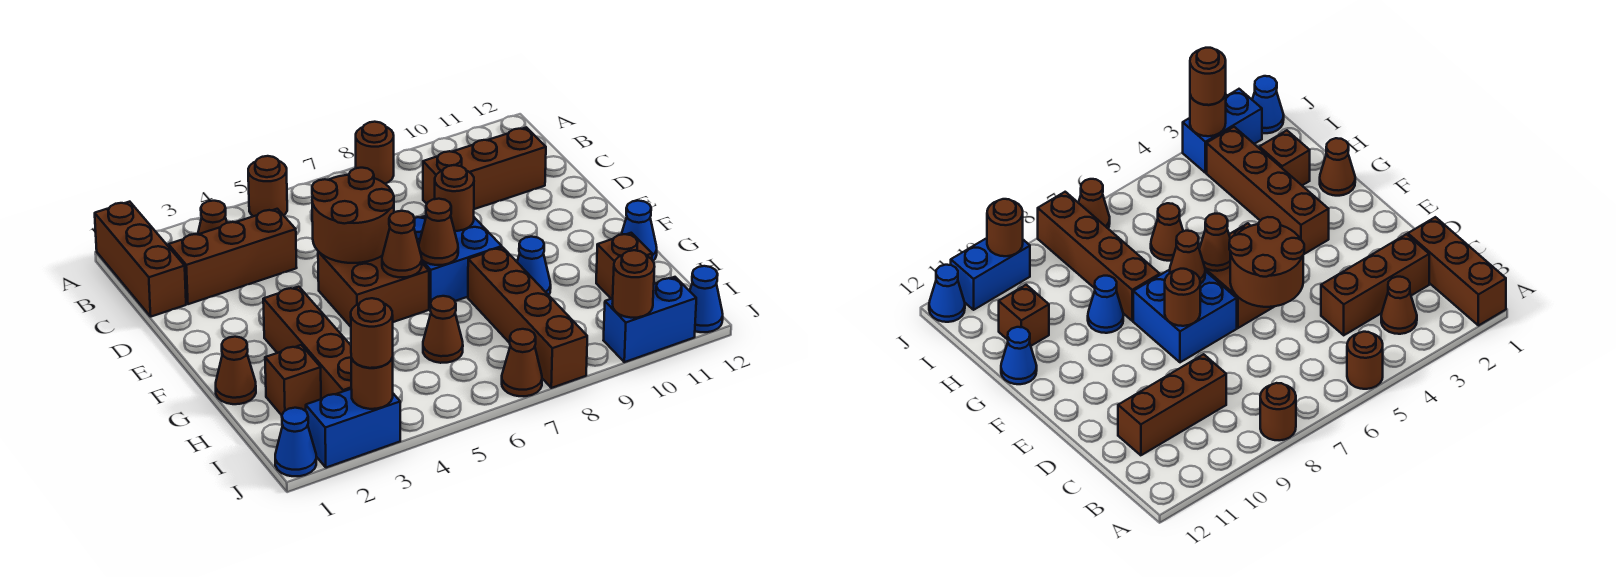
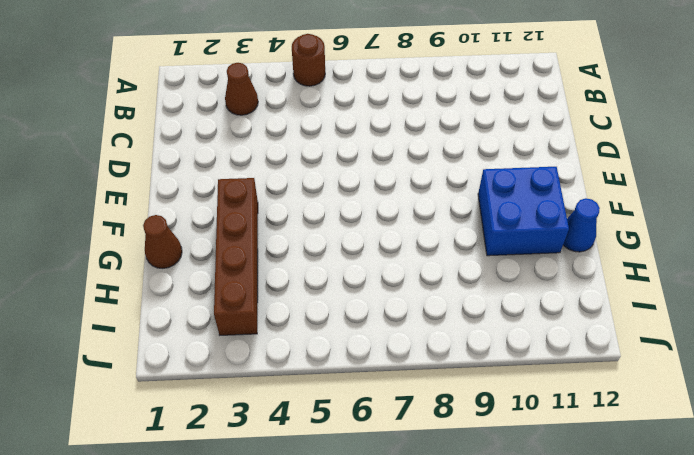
blue 2x2 brick [478,167,569,256] -> blue 2x2 brick moved to [414,216,502,308]
none -> brown 1x3 brick [95,202,186,317]
none -> brown 1x1 round brick [356,122,394,184]
none -> brown 1x3 brick [169,209,297,304]

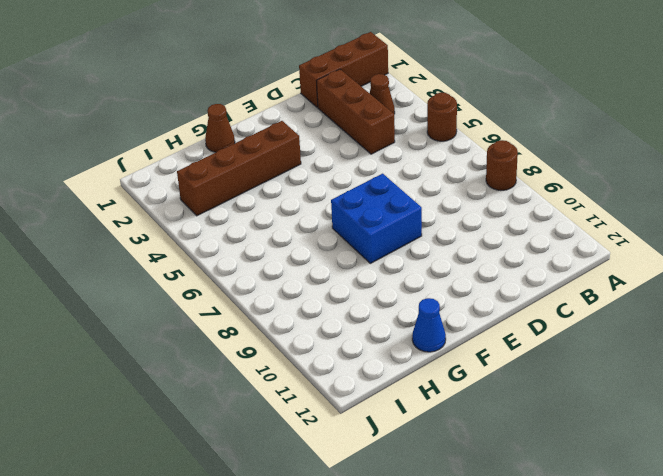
none -> brown 1x3 brick [423,127,546,209]
none -> brown 2x2 brick [318,251,429,327]
none -> brown 1x4 brick [468,247,587,388]

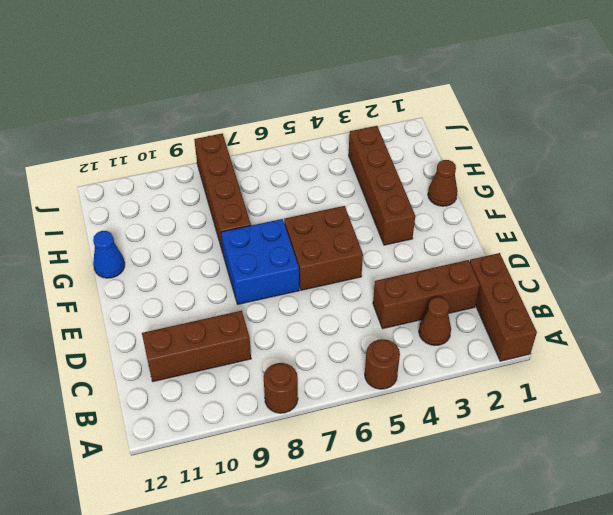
none -> blue 1x1 cone [517,237,551,295]
none -> brown 1x1 brick [265,345,321,415]
none -> brown 1x1 cone [423,296,463,363]

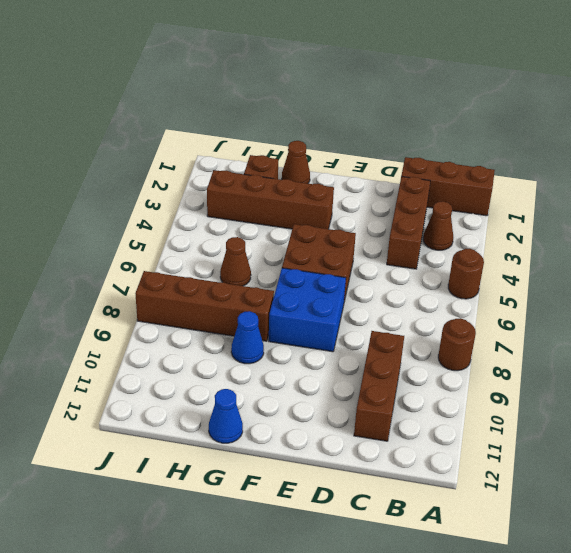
none -> brown 1x1 brick [596,233,652,299]
none -> blue 1x1 cone [275,408,316,476]
none -> blue 1x2 brick [306,389,400,468]

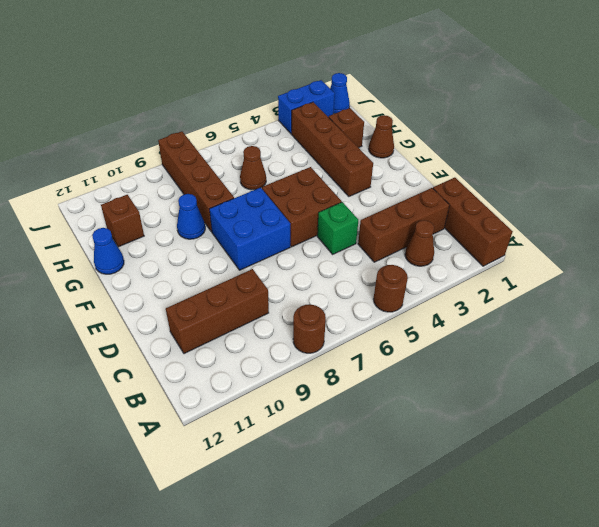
green 1x1 brick [317,202,358,254] -> none
none -> brown 1x1 cone [502,329,542,396]
none -> blue 1x2 brick [603,277,696,362]
none -> blue 1x1 cone [690,266,723,332]

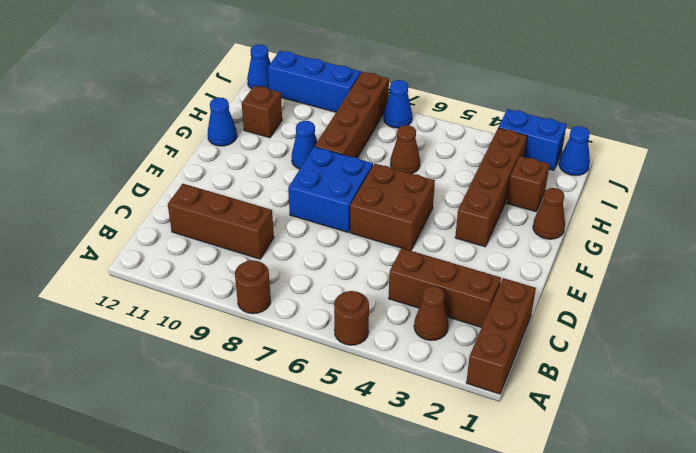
blue 1x1 cone [384,80,412,128] -> brown 1x1 cone [502,329,542,396]
blue 1x3 brick [268,51,361,112] -> blue 1x2 brick [603,277,696,362]
none -> brown 2x2 round brick [312,168,394,263]
none -> brown 1x1 round brick [435,165,474,231]
none -> brown 1x1 cone [382,211,422,277]

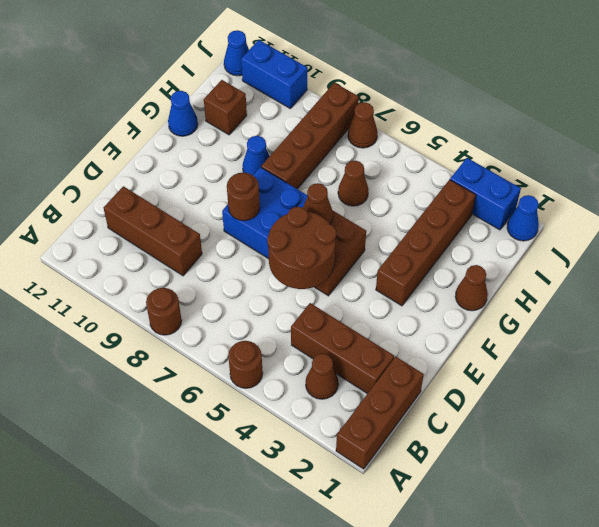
none -> brown 1x1 brick [265,345,321,415]
none -> brown 1x1 cone [419,199,458,265]
none -> brown 1x1 round brick [351,357,393,409]

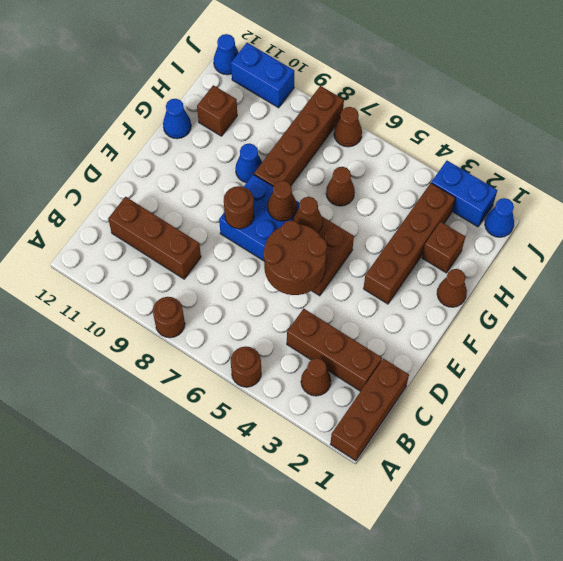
none -> brown 1x1 round brick [351,357,393,409]
none -> brown 1x1 round brick [612,250,655,318]
none -> brown 1x1 round brick [351,298,393,368]

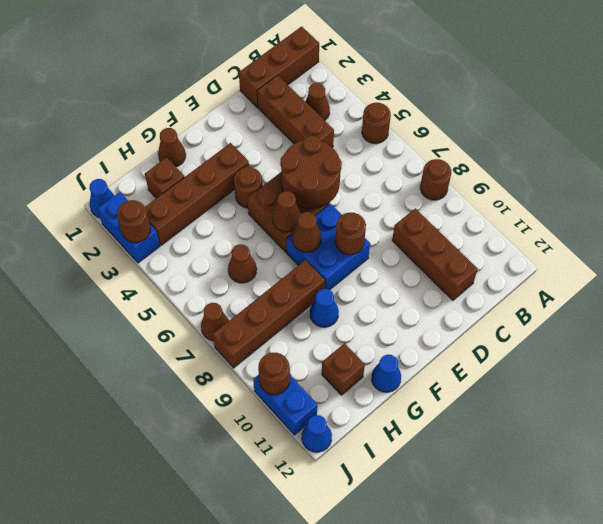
brown 1x1 round brick [234,167,262,208] -> brown 1x1 round brick moved to [351,298,393,368]

